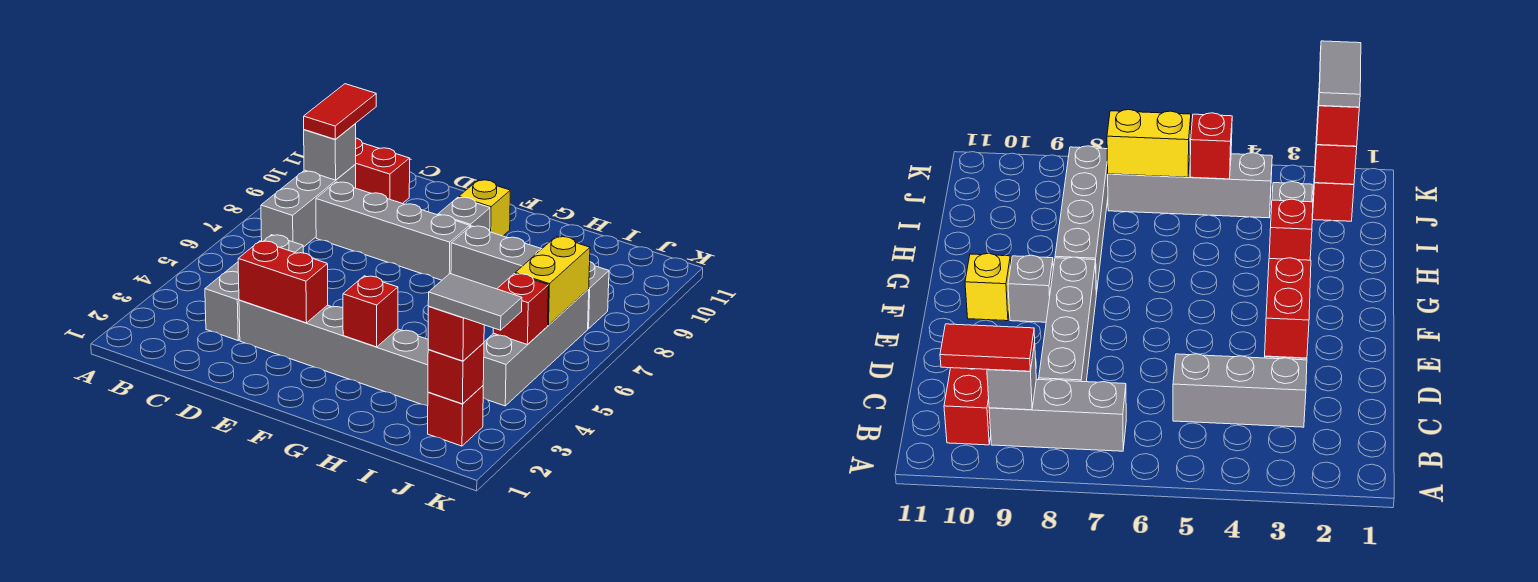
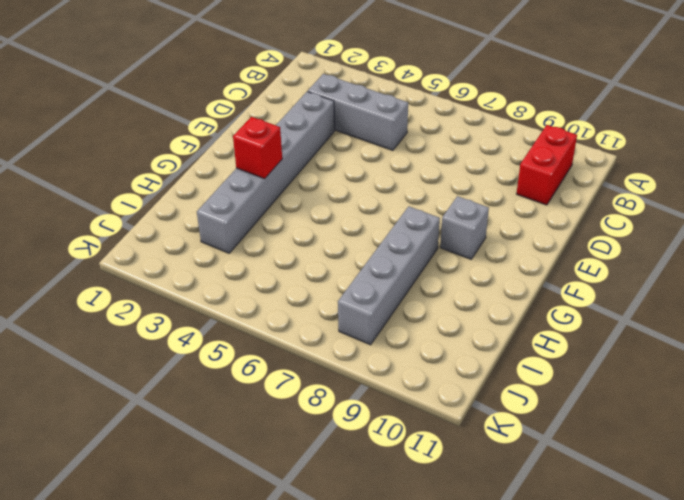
none -> grey 1x3 brick [261,165,356,247]
none -> grey 1x4 brick [316,182,470,280]
none -> yellow 1x1 brick [459,180,510,236]

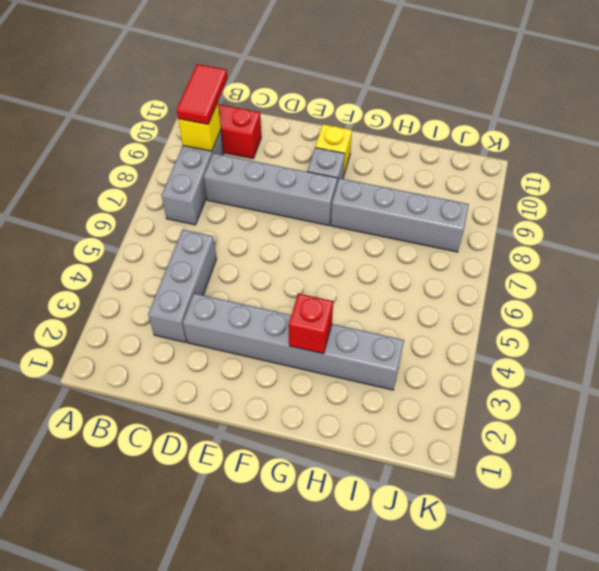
yellow 1x1 brick [178,103,221,151] -> grey 1x1 brick [304,124,356,180]
none -> red 1x1 brick [428,386,483,446]
none -> grey 1x4 brick [483,289,589,406]
none -> red 1x2 brick [238,241,328,323]

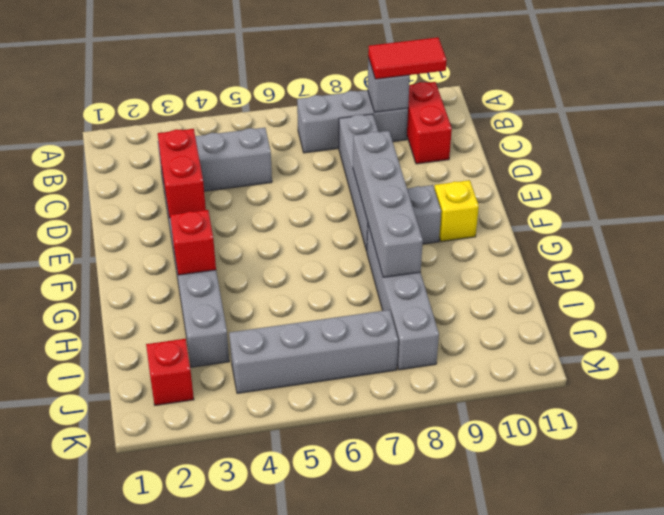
grey 1x4 brick [353,131,423,277] -> none
none -> red 1x1 brick [428,343,484,404]
none -> red 1x1 brick [493,274,548,345]
none -> yellow 1x2 brick [515,236,590,325]

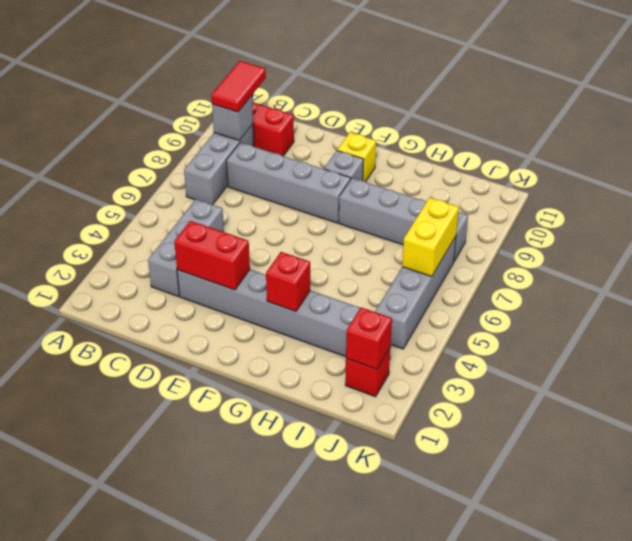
none -> red 1x1 brick [493,274,548,345]
none -> red 1x1 brick [428,306,484,361]
none -> grey 1x2 tile [428,274,522,330]

